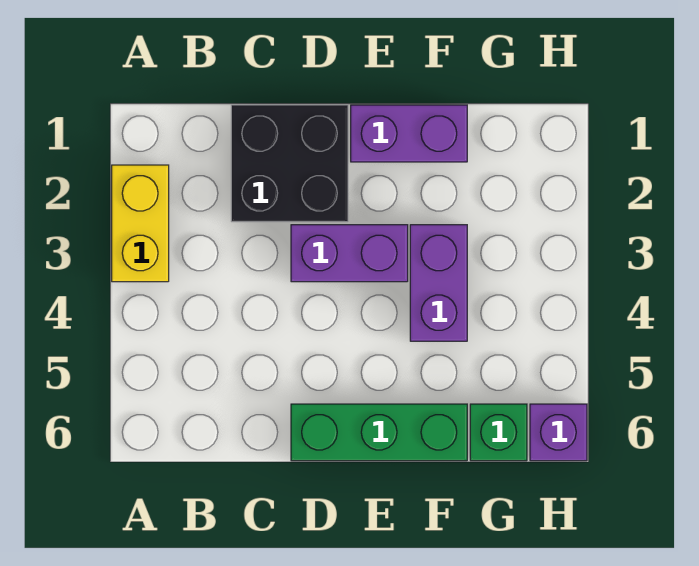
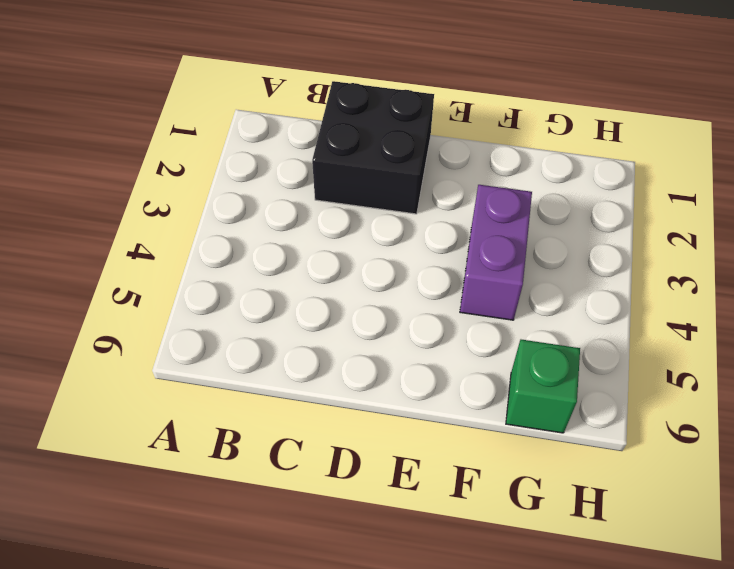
none -> yellow 1x2 brick [112,165,169,282]
none -> purple 1x2 brick [291,225,408,282]

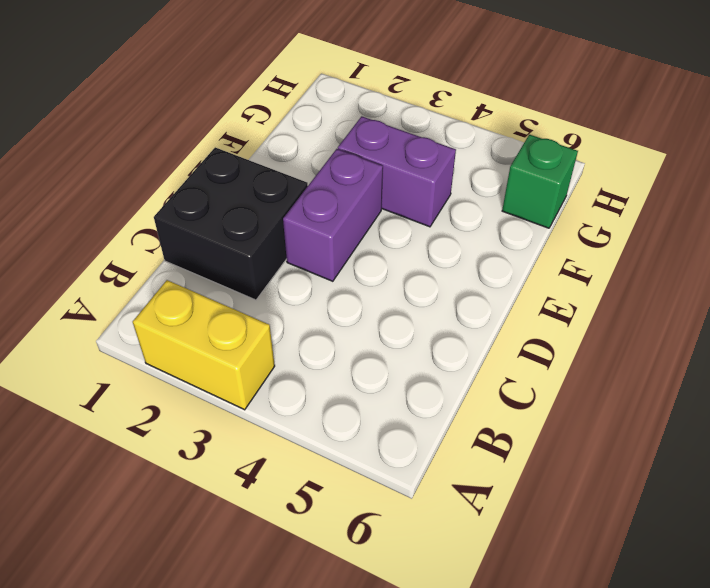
none -> green 1x3 brick [291,404,467,461]
none -> purple 1x2 brick [351,105,467,162]

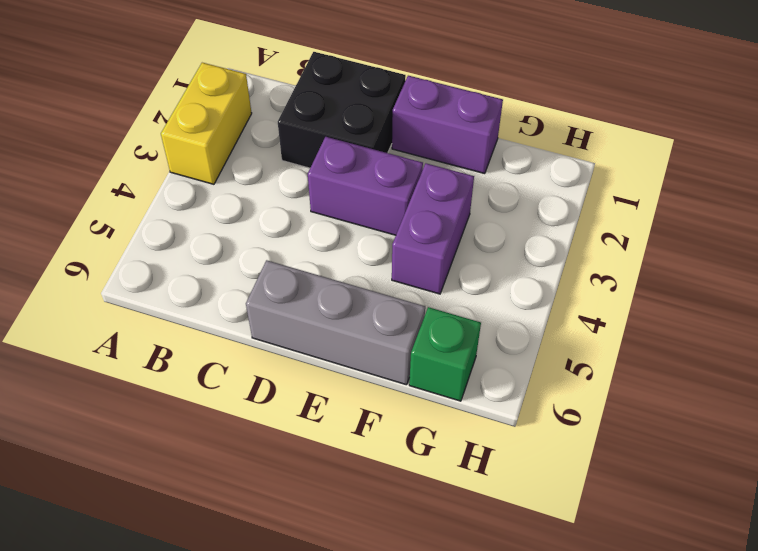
grey 1x3 brick [246,260,425,385] -> green 1x3 brick [291,404,467,461]
none -> purple 1x1 brick [530,404,587,461]

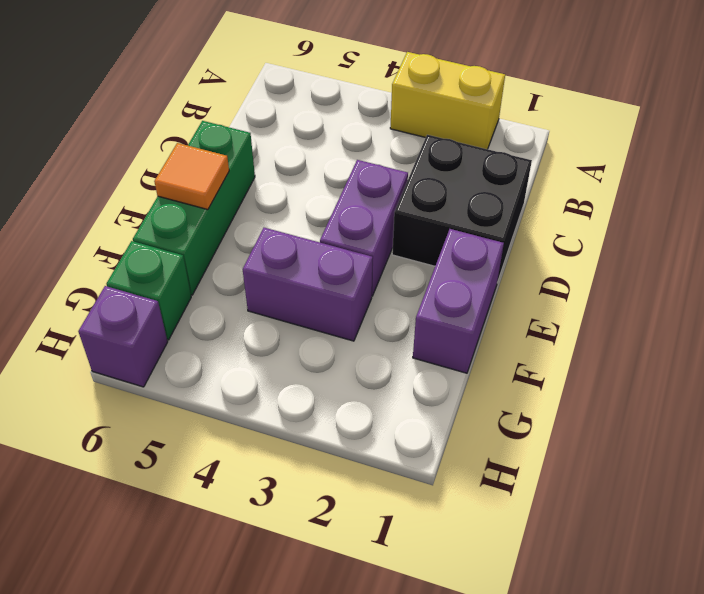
orange 1x1 tile [154,143,229,210] -> none

